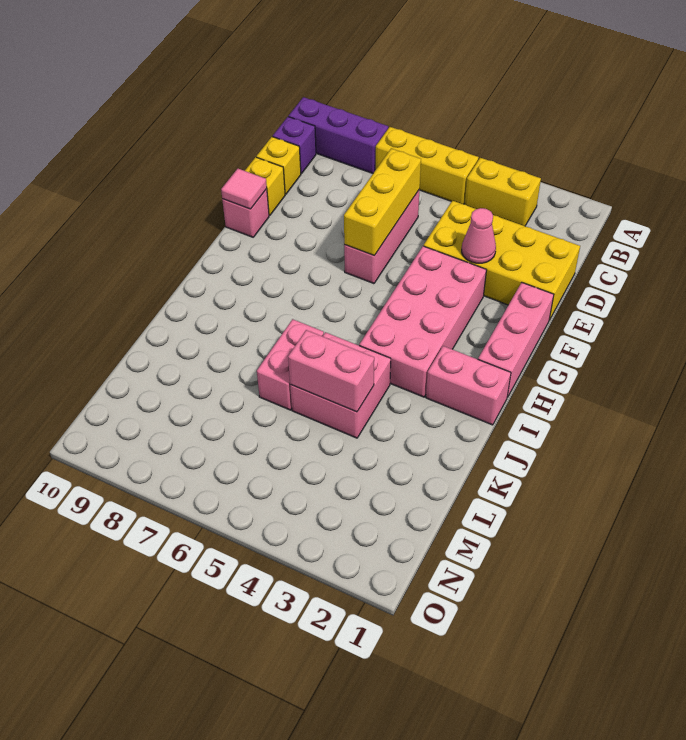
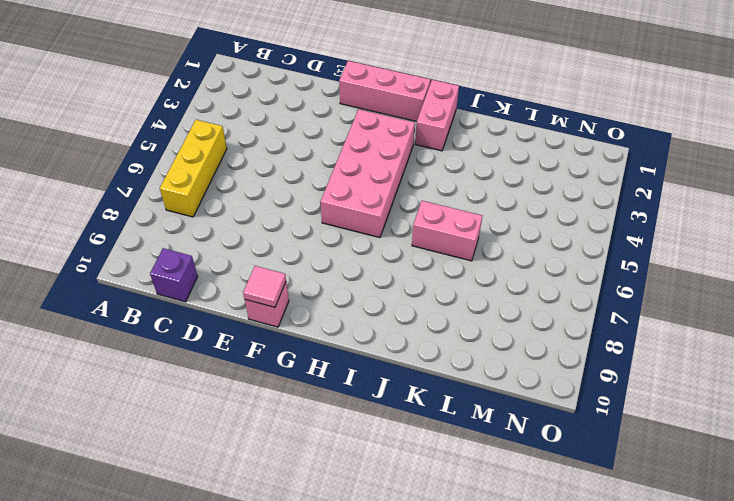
pink 2x4 brick [321,109,415,238] -> pink 2x4 brick turned to [359,246,486,397]
none -> yellow 1x2 brick [465,158,541,226]
none -> purple 1x3 brick [289,97,388,173]
none -> yellow 2x4 brick [424,201,580,320]

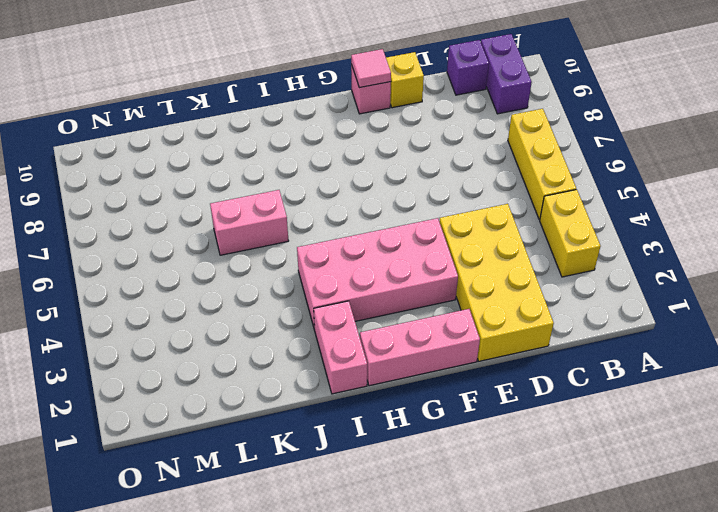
purple 1x2 brick [481,34,532,114] -> purple 1x3 brick [289,97,388,173]
none -> pink 1x3 brick [344,189,420,284]
none -> yellow 1x1 brick [256,137,301,194]
none -> pink 2x2 brick [290,332,391,438]

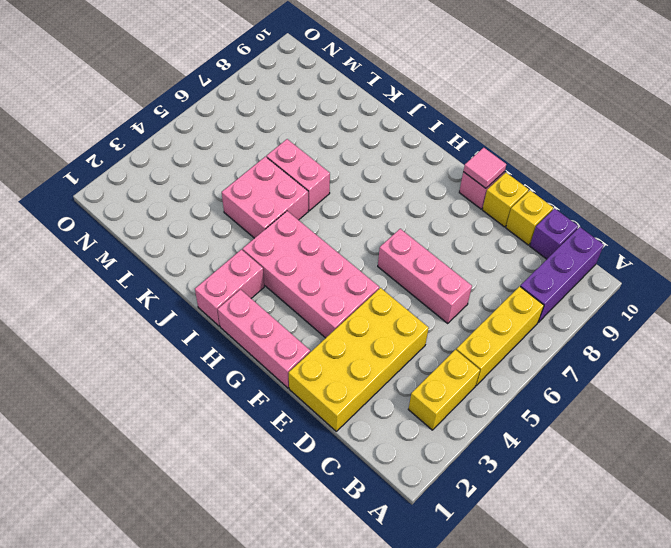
none -> yellow 1x3 brick [344,148,421,256]
none -> pink 1x1 cone [462,208,496,263]
none -> pink 1x2 brick [288,330,374,412]

